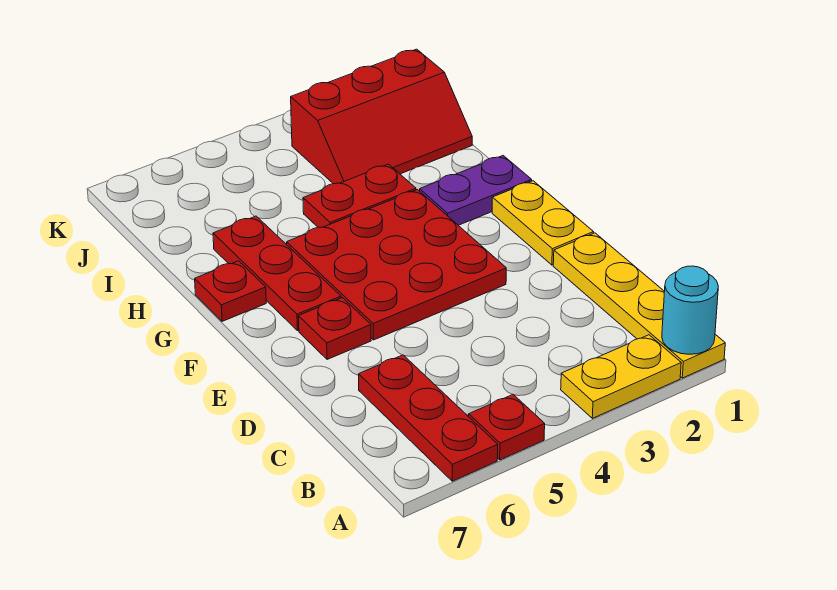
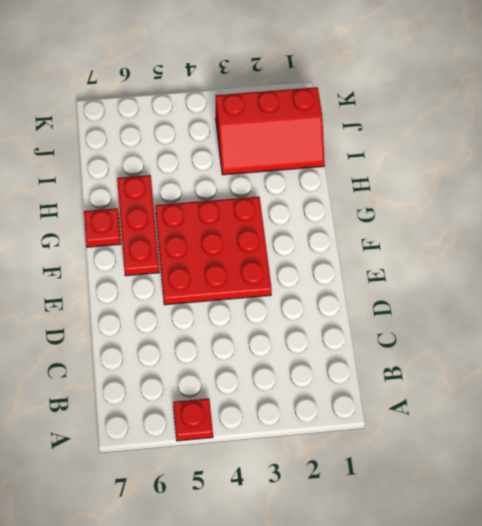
none -> yellow 1x4 plate [553,233,725,378]
none -> yellow 1x2 plate [561,335,681,418]
none -> red 1x3 plate [359,355,498,481]

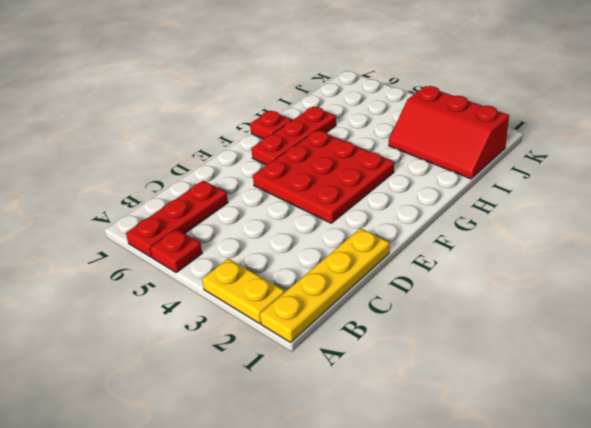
none -> yellow 1x2 plate [492,181,594,265]
none -> red 1x1 plate [298,298,371,359]
none -> purple 1x2 plate [420,156,532,225]

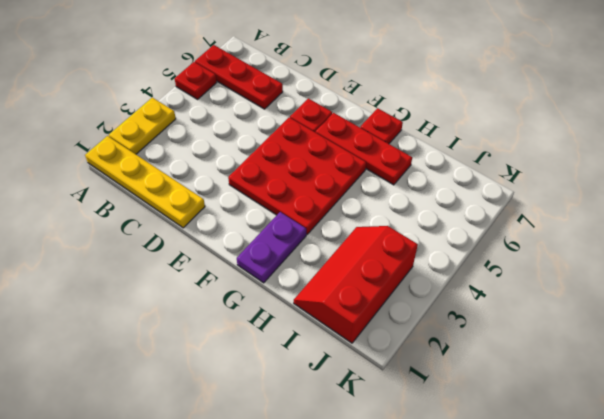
none -> yellow 1x2 plate [492,181,594,265]
none -> red 1x2 plate [303,164,416,227]
none -> cyan 1x1 round brick [662,266,718,354]

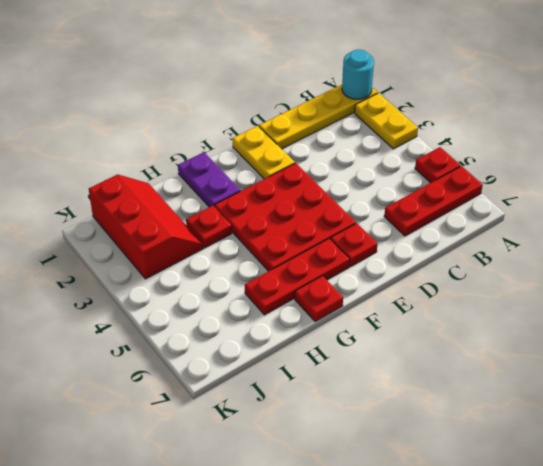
yellow 1x2 plate [233,126,295,179] -> yellow 1x2 plate turned to [492,181,594,265]
red 1x1 plate [186,206,232,248] -> red 1x2 plate [303,164,416,227]

